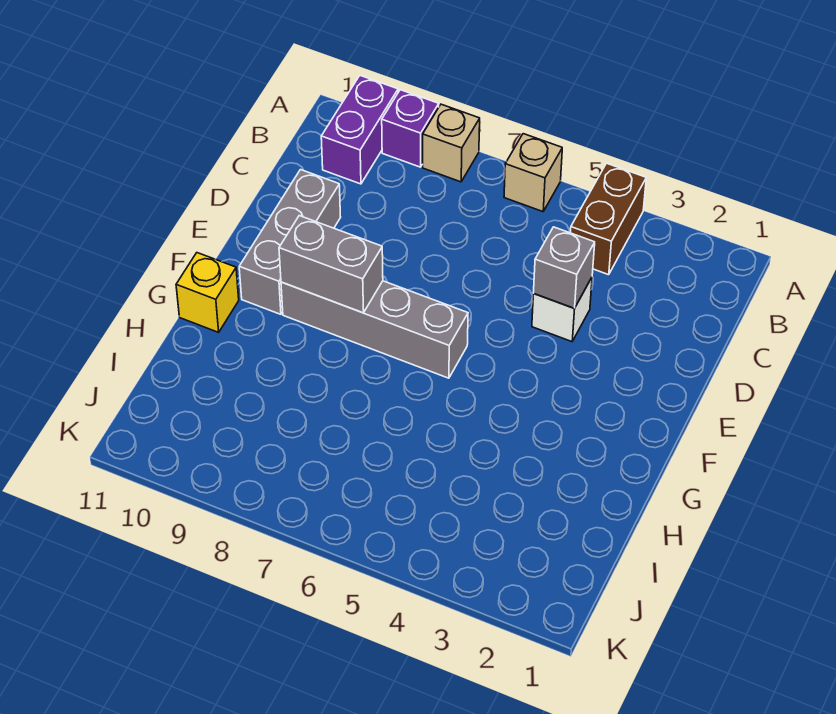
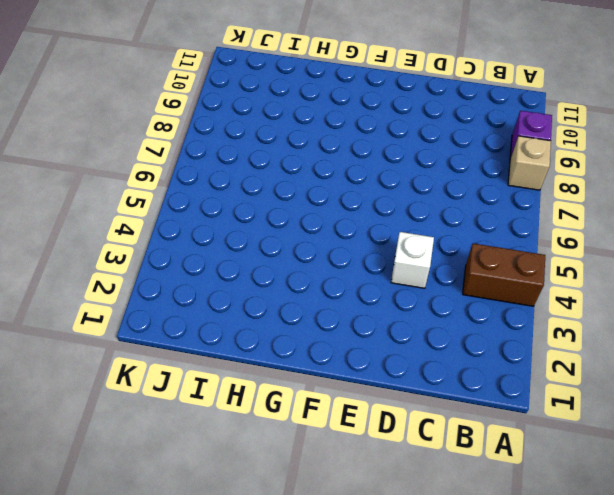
none -> tan 1x1 brick [504,134,562,212]
none -> purple 1x2 brick [321,76,398,184]

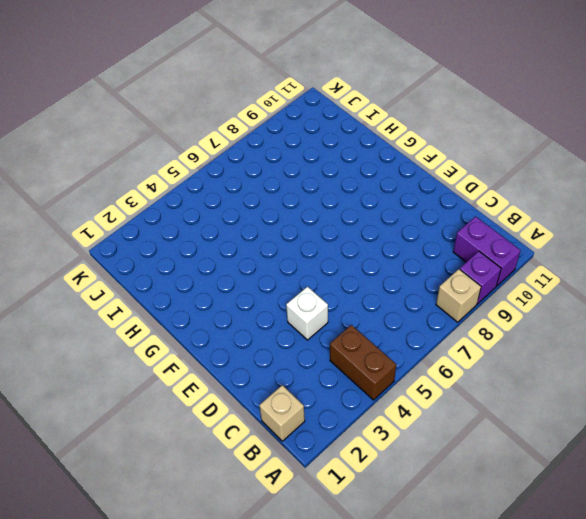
tan 1x1 brick [259,385,305,441] -> tan 1x1 brick moved to [504,134,562,212]
none -> grey 1x3 brick [239,170,341,314]
none -> grey 1x4 brick [281,281,468,378]

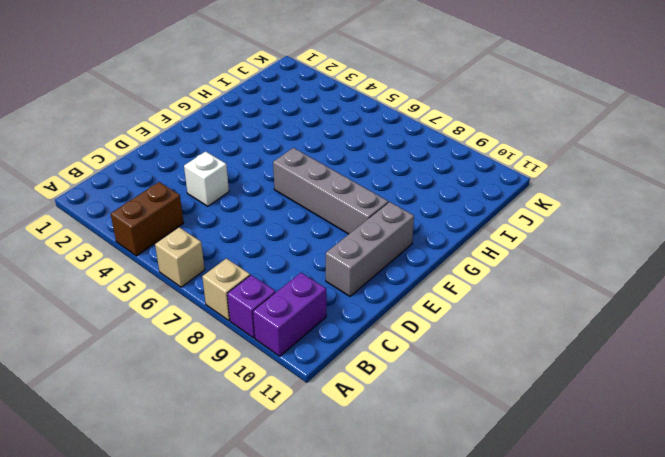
none -> yellow 1x1 brick [176,253,239,332]
none -> grey 1x1 brick [534,227,595,308]

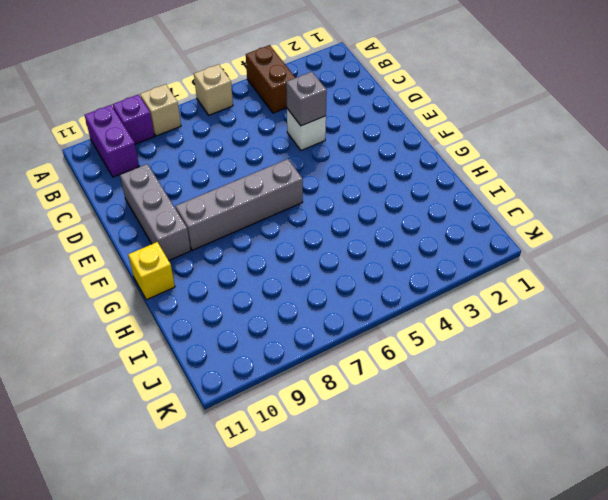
none -> grey 1x2 brick [279,216,383,313]

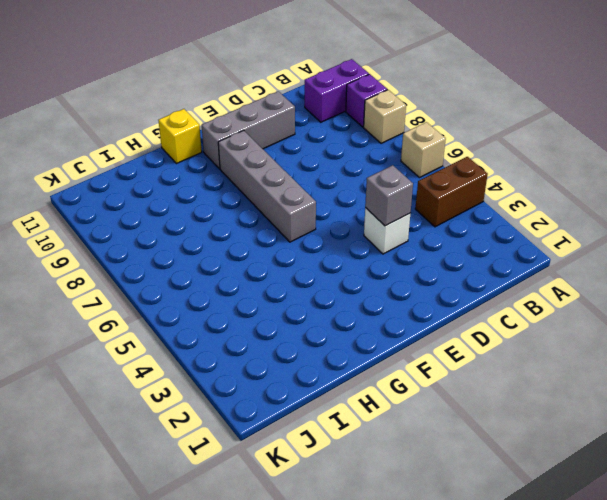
none -> grey 1x2 brick [279,216,383,313]

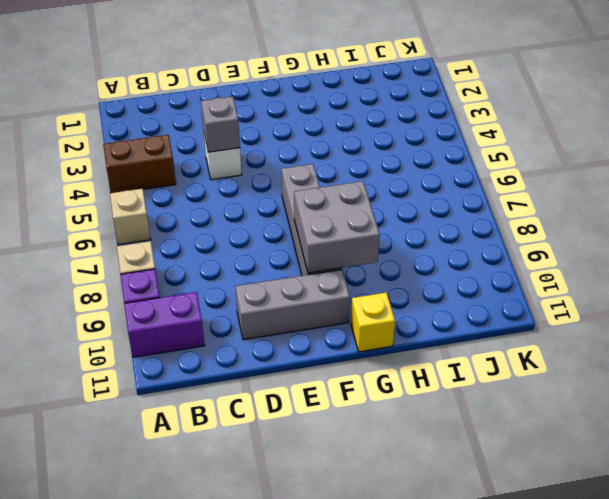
grey 2x2 brick [294,181,380,273] -> grey 1x2 brick [279,216,383,313]

